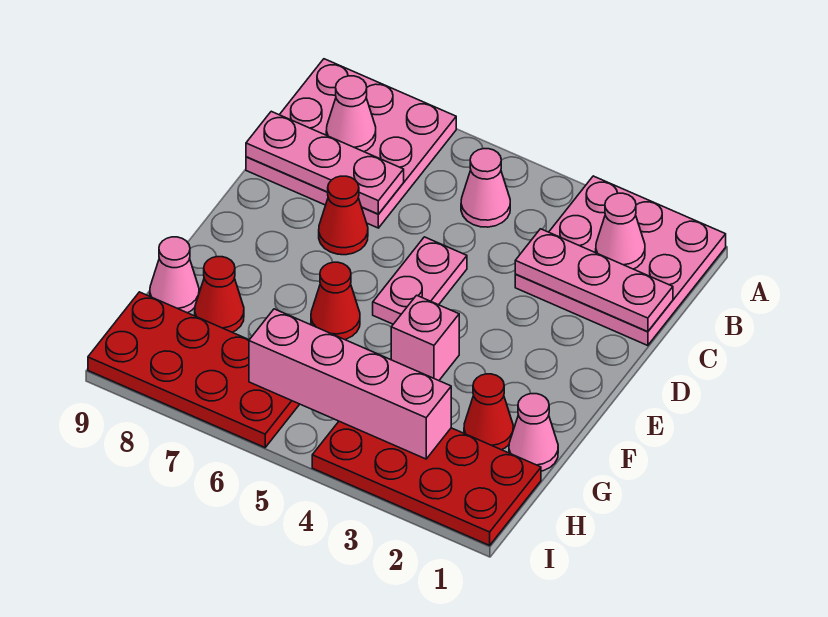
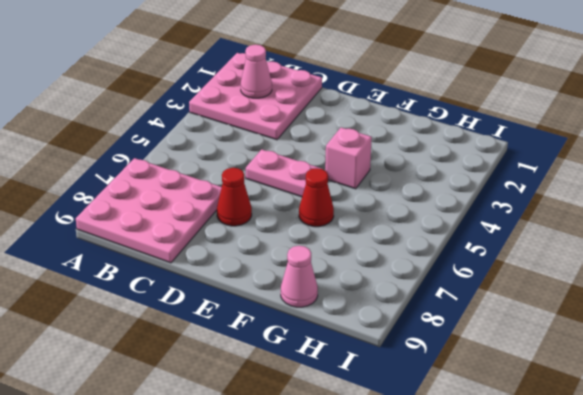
none -> pink 1x1 cone [461,149,510,227]
none -> pink 1x1 cone [509,394,558,471]
none -> red 1x1 cone [464,374,513,450]

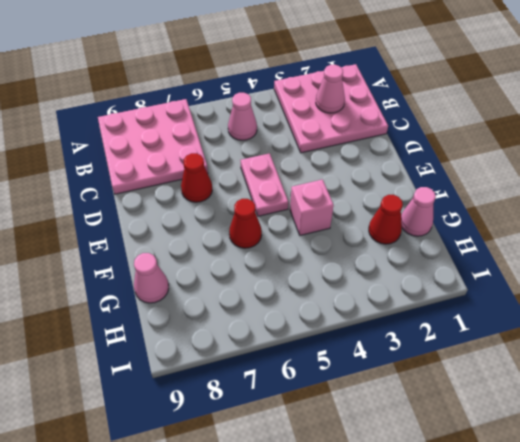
none -> red 1x1 cone [195,257,244,332]
none -> red 2x4 plate [312,421,541,545]
none -> red 2x4 plate [88,292,300,448]

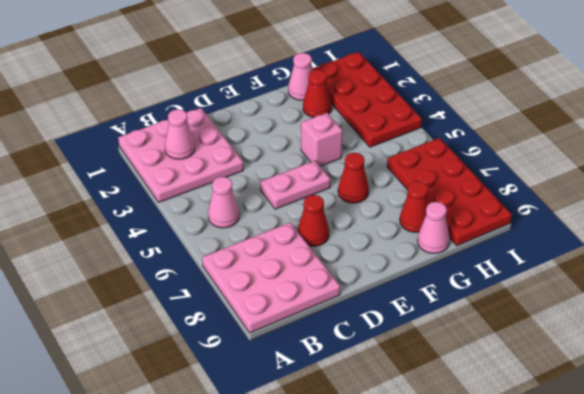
none -> pink 1x1 cone [326,76,376,152]
none -> pink 1x3 plate [515,229,673,332]
none -> pink 1x3 plate [246,111,404,214]

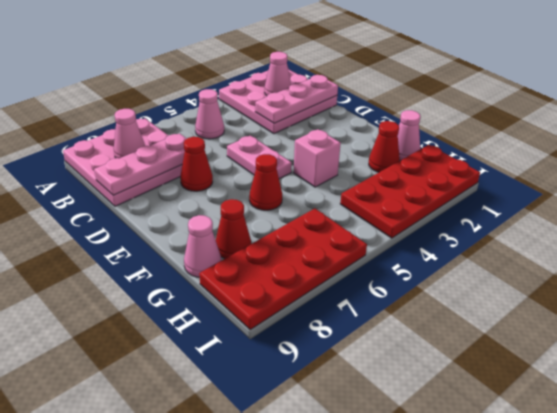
none -> pink 1x4 brick [249,309,451,459]

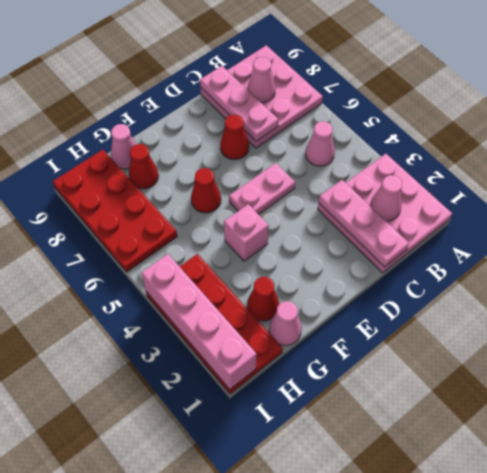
pink 1x4 brick [141,254,257,389] -> pink 1x4 brick moved to [249,309,451,459]

